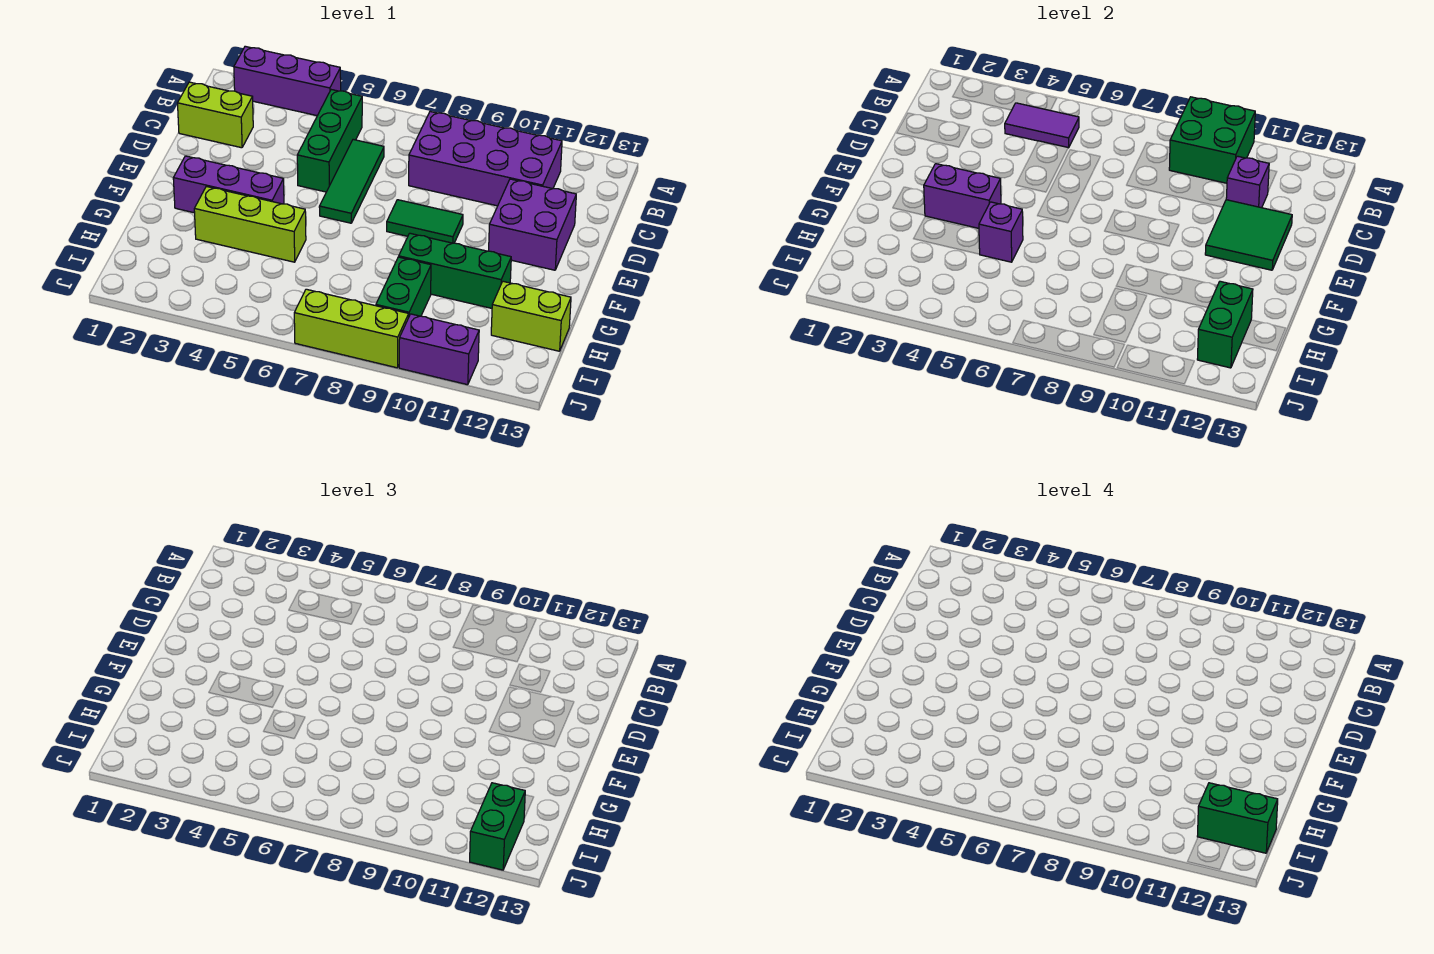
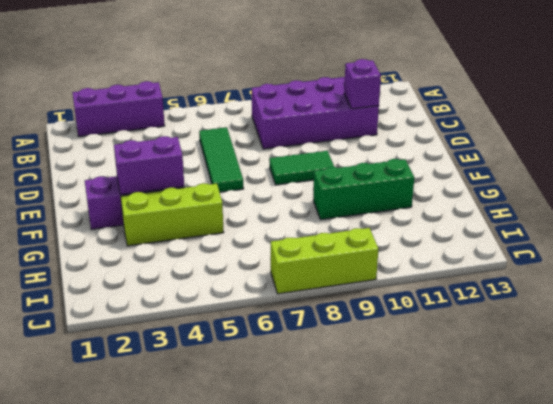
none -> green 1x3 brick [297,90,362,192]
none -> lime 1x2 brick [178,82,253,148]
none -> purple 2x2 brick [489,179,576,270]

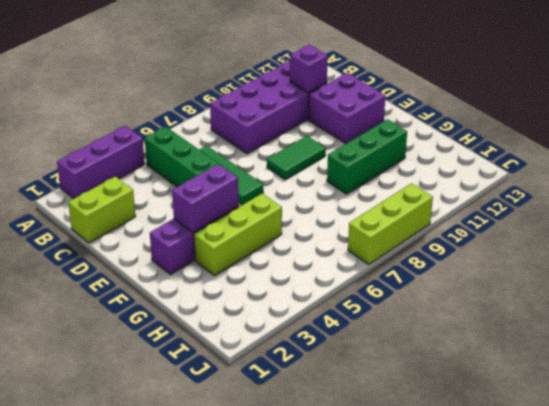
none -> green 1x2 brick [376,257,431,316]
none -> lime 1x2 brick [491,281,571,351]
none -> purple 1x2 brick [399,314,479,385]

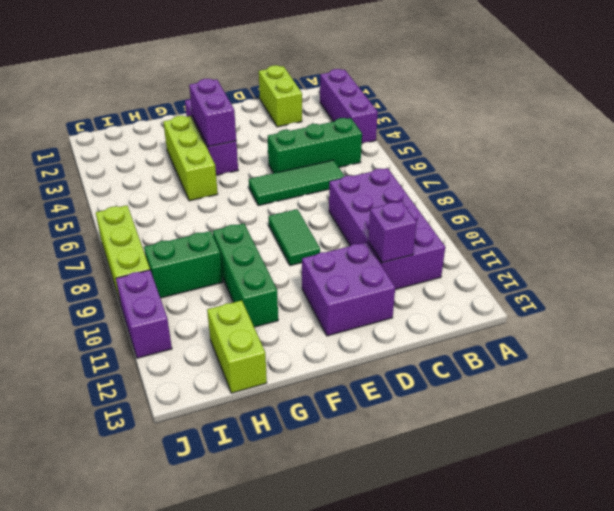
none -> green 2x2 brick [1169,97,1255,183]
none -> purple 1x2 tile [1005,103,1079,148]
none -> green 2x2 tile [1205,200,1292,270]

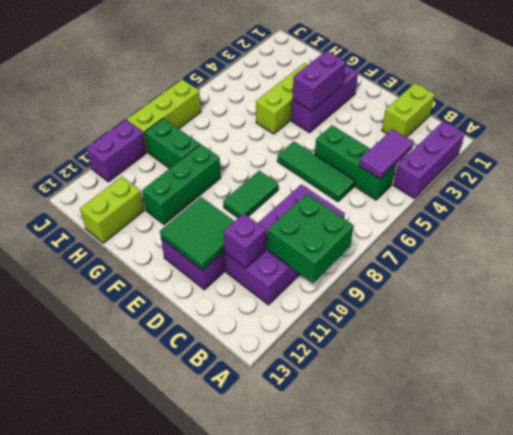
none -> purple 1x1 brick [979,202,1023,262]
none -> green 1x2 brick [1197,281,1253,368]
none -> green 1x2 brick [470,783,525,870]

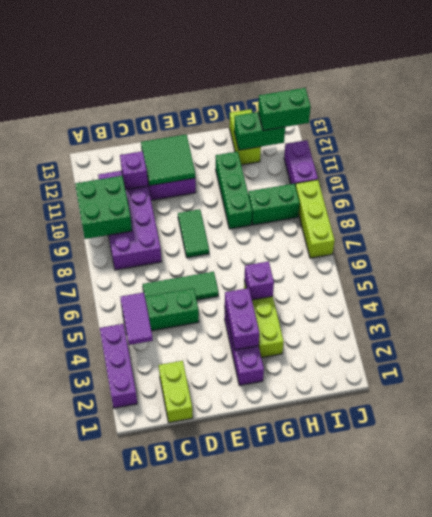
none -> green 1x2 brick [1197,783,1278,853]

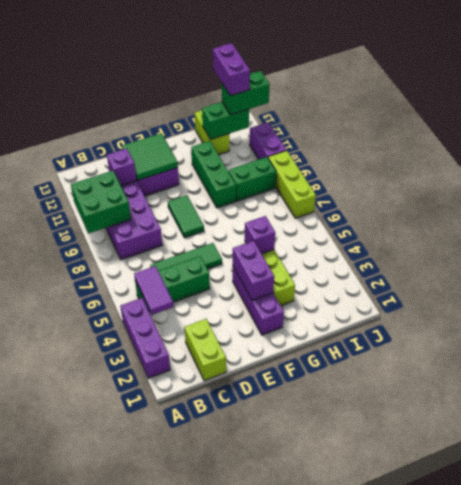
purple 1x2 brick [213,43,250,96] -> green 1x2 brick [1197,783,1278,853]

